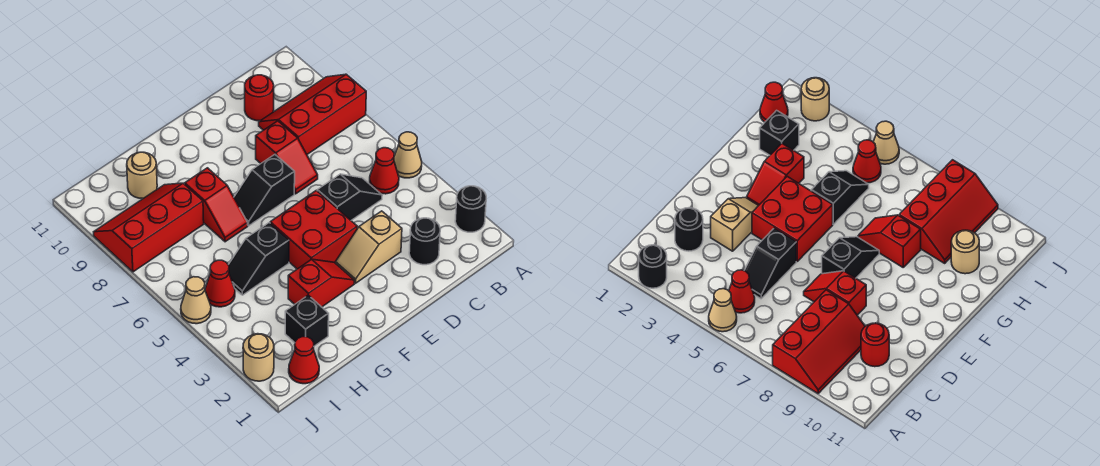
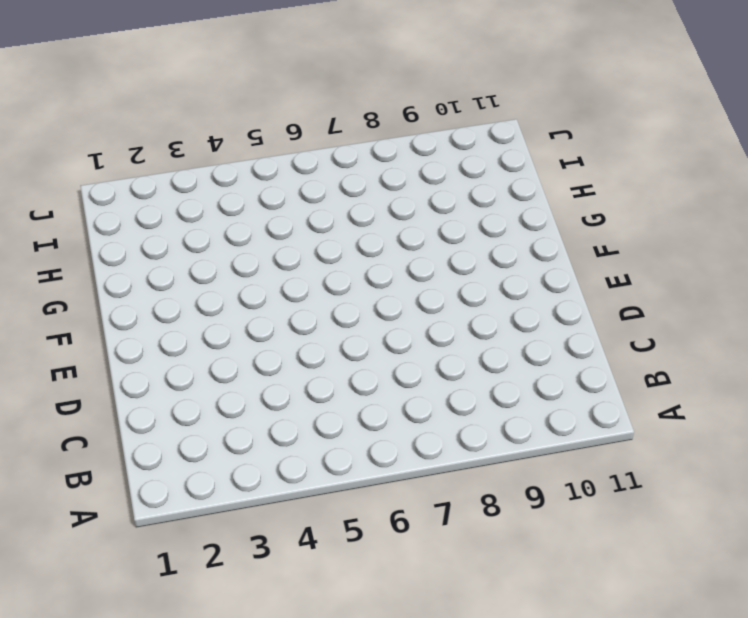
none -> black 1x1 round brick [455,186,486,232]
none -> tan 1x1 cone [394,132,422,178]
none -> red 2x3 slope [259,74,366,154]

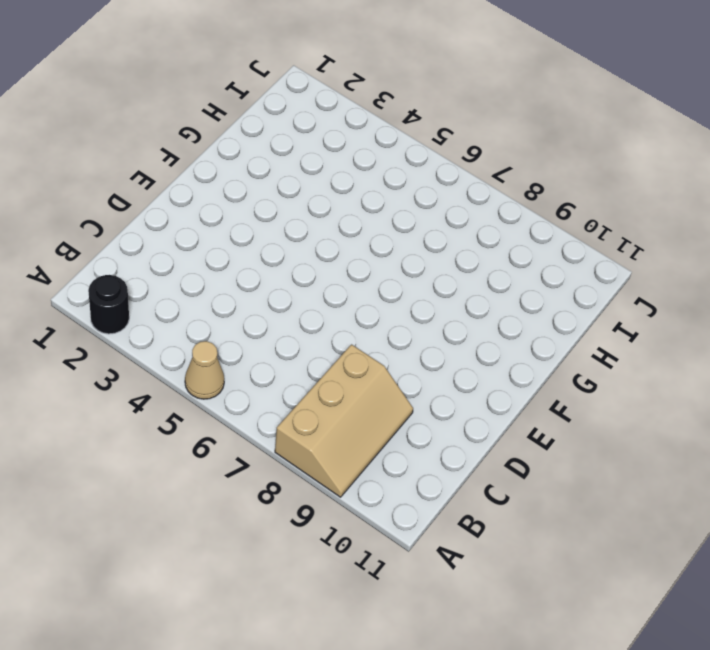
tan 2x3 slope [275,345,413,497] -> red 2x3 slope [259,74,366,154]
none -> red 1x1 cone [370,148,399,194]
none -> black 1x1 round brick [409,218,440,265]
none -> black 1x2 slope [317,174,382,220]

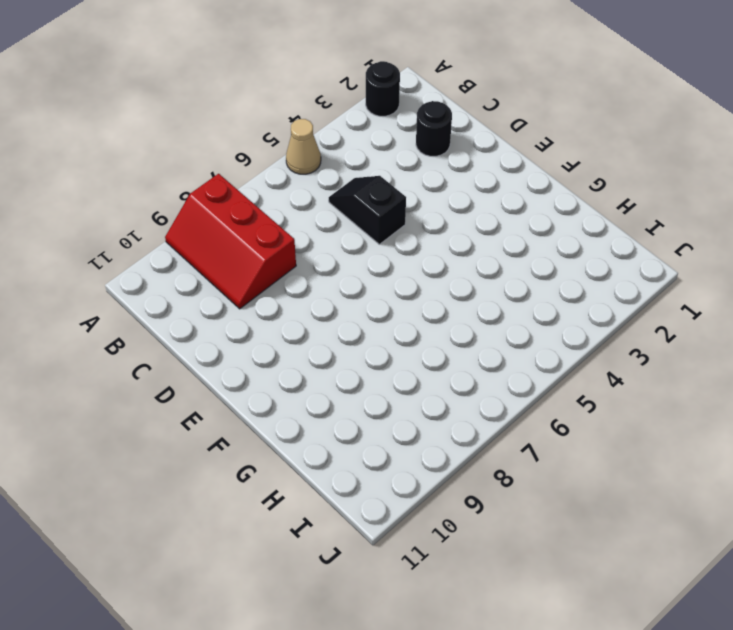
none -> red 1x1 cone [370,148,399,194]
none -> red 1x1 round brick [245,75,274,121]
none -> tan 1x2 slope [335,211,402,283]

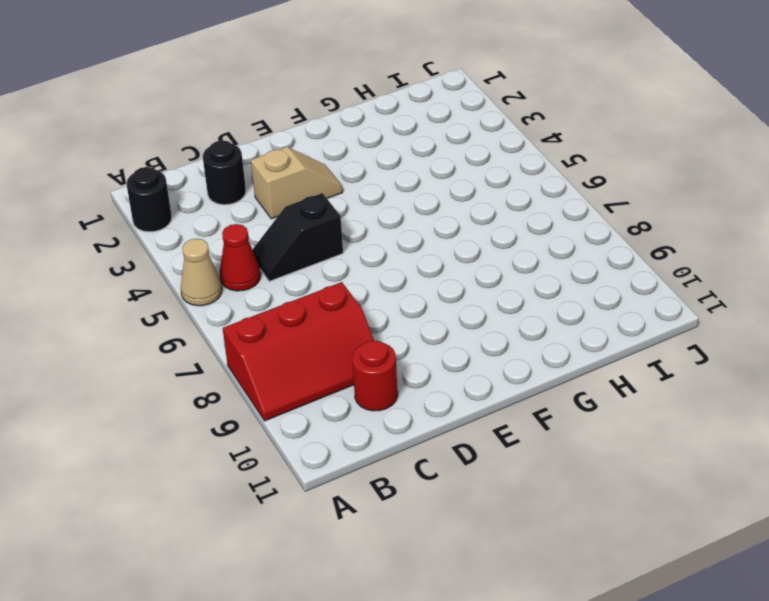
none -> red 1x2 slope [256,121,318,194]
none -> red 2x2 brick [270,190,357,269]
none -> black 1x2 slope [234,155,295,226]

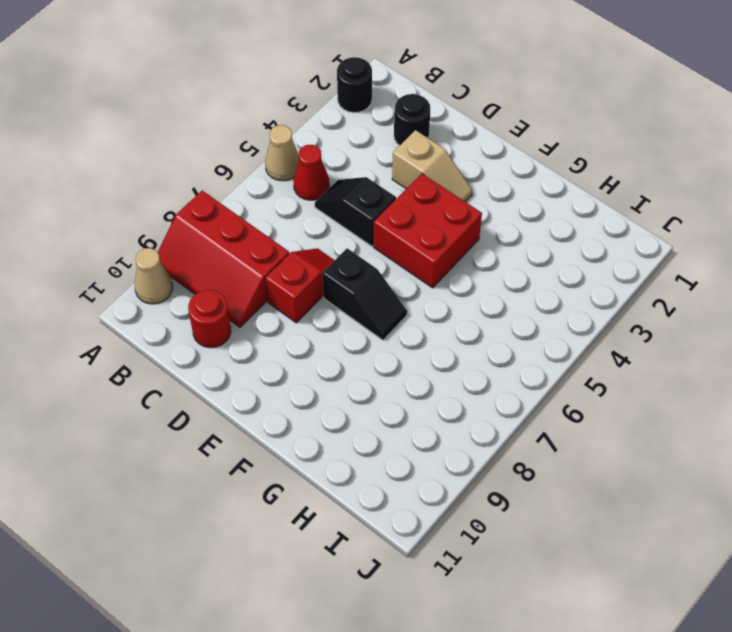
tan 1x1 cone [135,248,173,304] -> tan 1x1 cone moved to [181,277,211,324]
none -> red 1x2 slope [288,259,354,307]
none -> black 1x2 slope [229,223,289,295]
none -> red 1x2 slope [185,168,248,242]

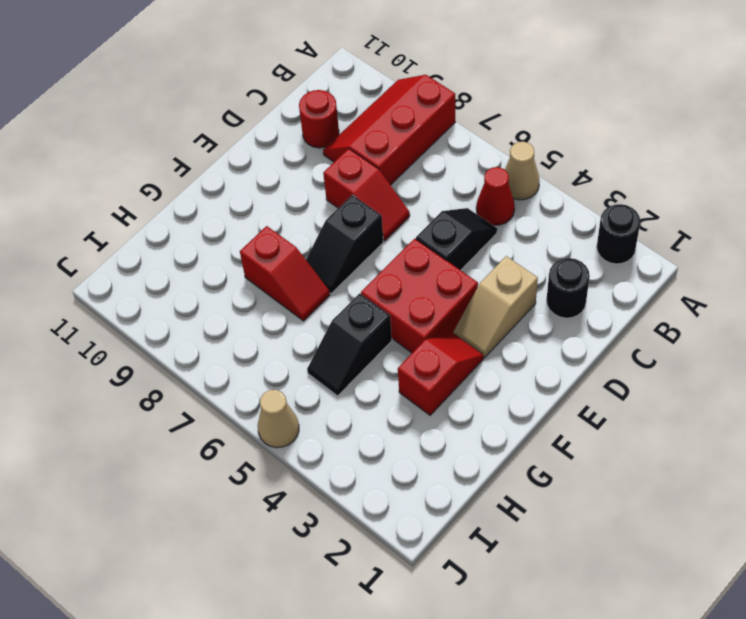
none -> black 1x1 brick [285,295,329,346]
none -> red 2x3 slope [94,183,204,272]
none -> tan 1x1 round brick [127,152,157,198]

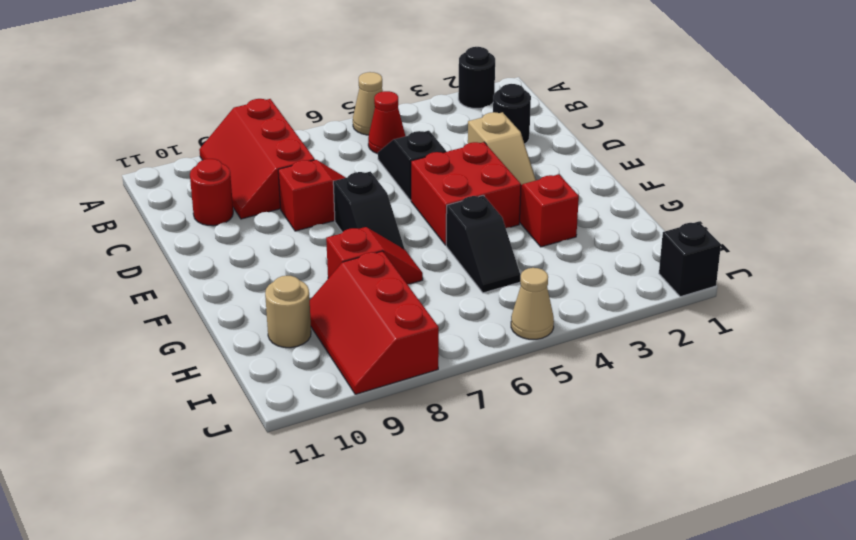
black 1x1 brick [659,222,721,297] -> black 1x1 brick moved to [285,295,329,346]
none -> red 1x1 cone [289,337,319,384]
none -> red 1x1 cone [205,260,235,307]
none -> tan 1x1 round brick [243,334,274,381]

